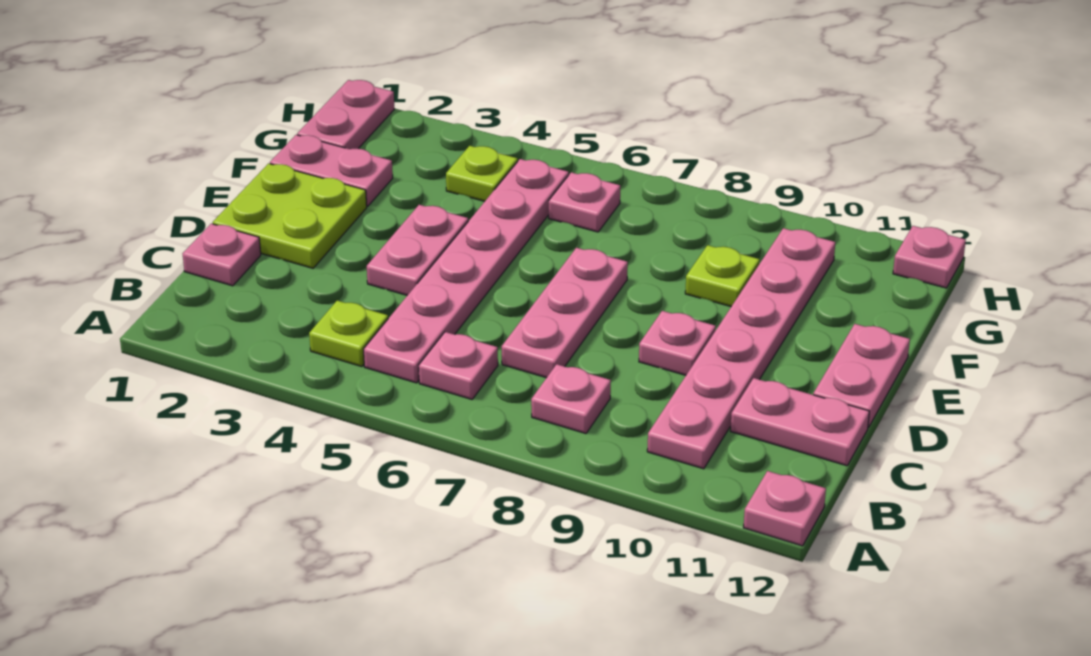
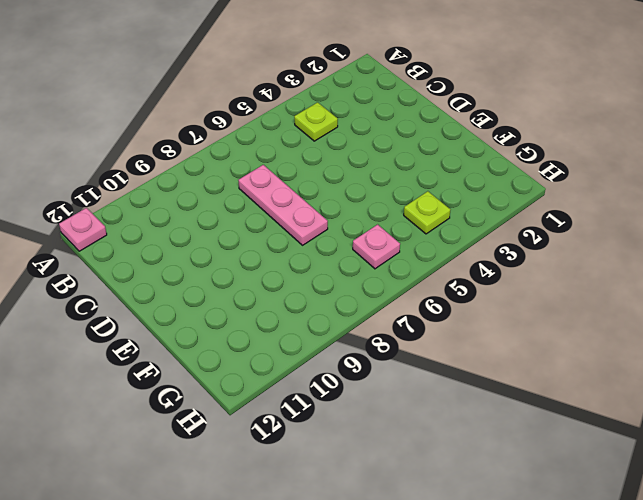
none -> pink 1x6 plate [364,159,569,383]
none -> pink 1x1 plate [419,332,498,399]
none -> pink 1x1 plate [531,364,611,434]

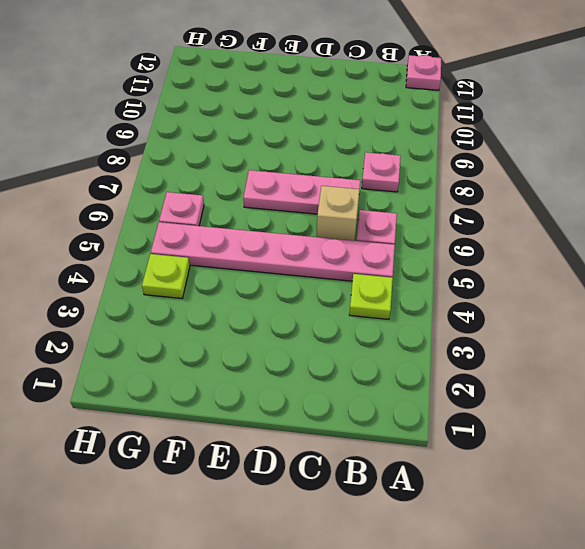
tan 1x1 brick [317,186,360,241] -> none
none -> pink 1x6 plate [647,228,835,469]
none -> pink 1x1 plate [183,224,261,286]
none -> pink 1x2 plate [731,378,869,466]

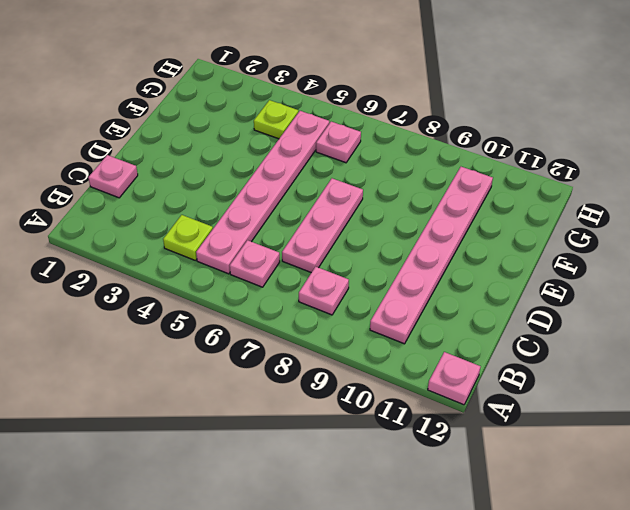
none -> pink 1x2 plate [731,378,869,466]
none -> lime 2x2 plate [213,163,367,268]
none -> pink 1x2 plate [367,205,468,295]

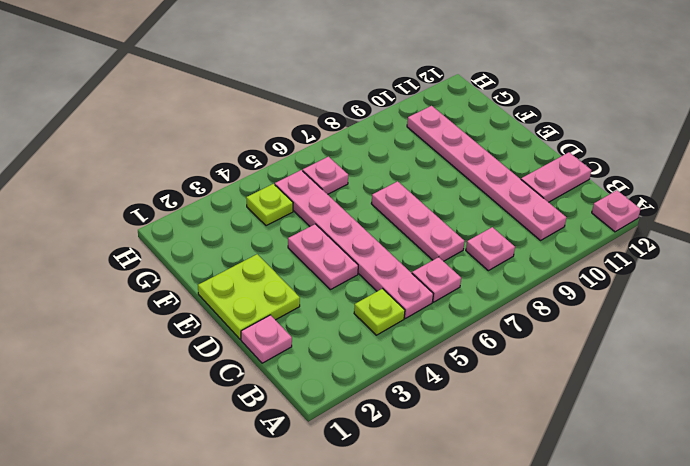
none -> pink 1x1 plate [639,311,716,375]
none -> pink 1x2 plate [813,324,910,428]
none -> pink 1x2 plate [270,135,393,206]

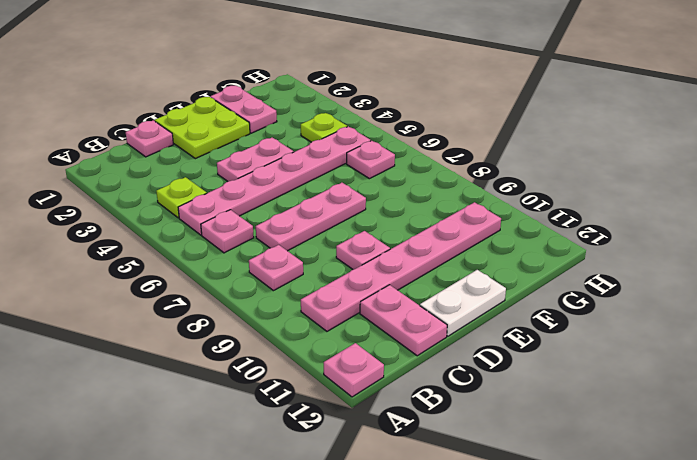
white 1x2 plate [420,270,506,336] -> pink 1x2 plate [813,324,910,428]
none -> lime 1x1 plate [685,245,760,306]
none -> pink 1x2 plate [297,80,395,149]
none -> pink 1x1 plate [893,226,966,288]

